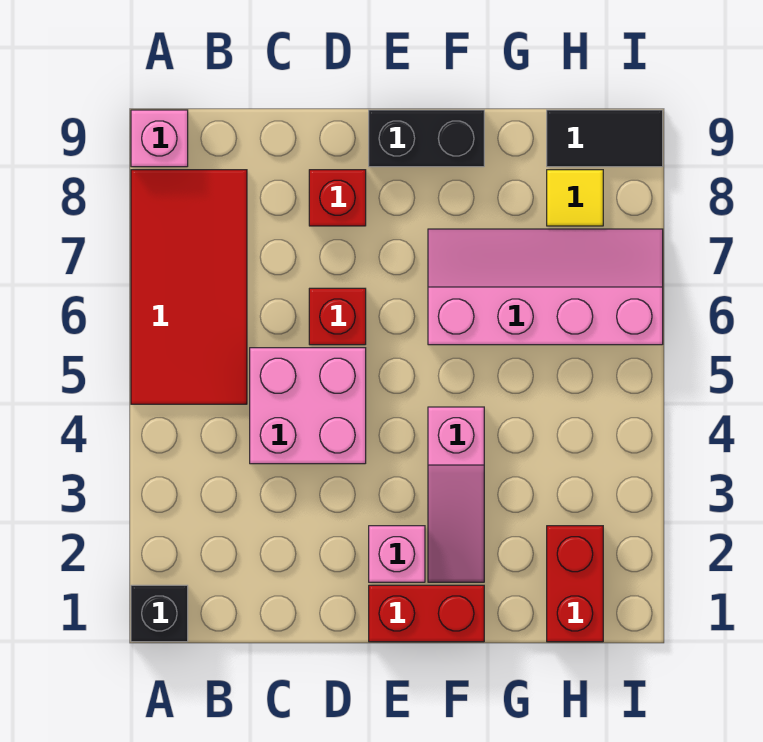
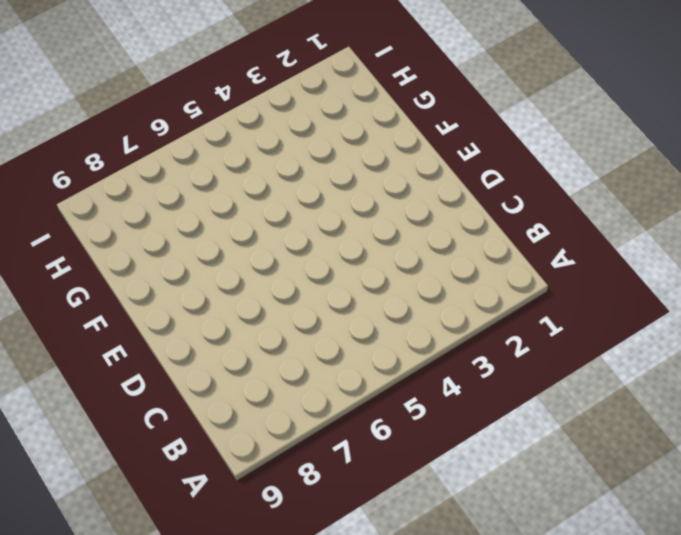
none -> black 1x1 brick [131,585,188,642]
none -> red 2x4 tile [131,170,247,404]
none -> pink 1x1 brick [131,110,188,167]

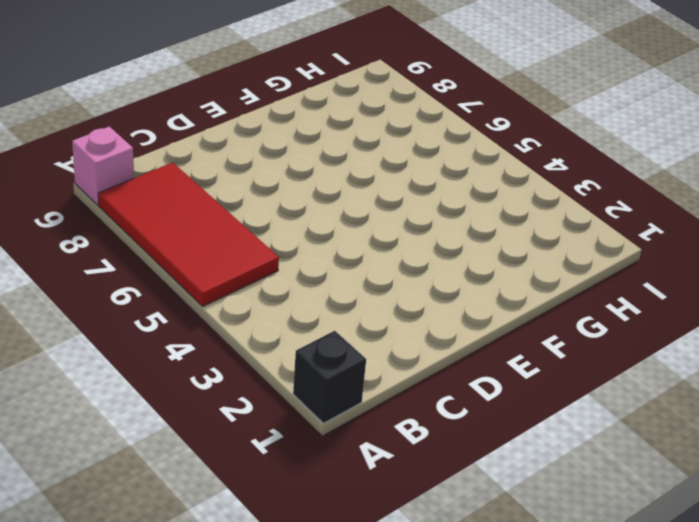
none -> pink 2x2 brick [250,348,366,464]
none -> red 1x1 brick [309,288,366,345]
none -> red 1x1 brick [309,170,366,226]

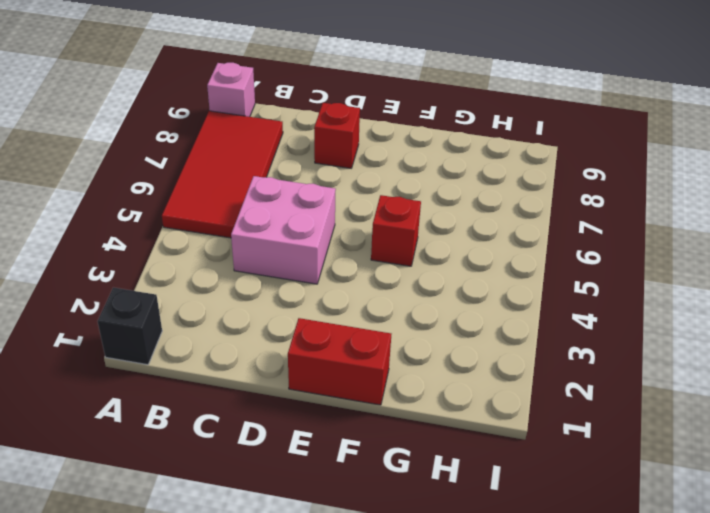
red 1x1 brick [371,195,421,266] -> red 1x1 brick moved to [309,288,366,345]
none -> pink 1x1 brick [369,526,425,582]
none -> black 1x2 brick [369,110,484,167]
none -> pink 1x3 slope [428,407,484,582]

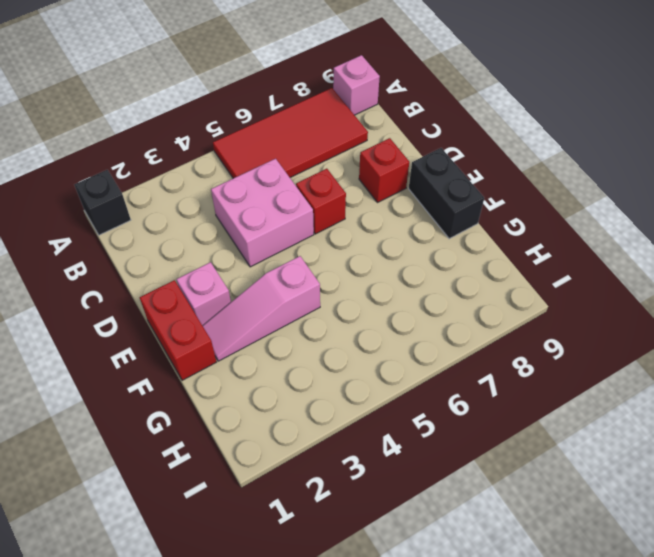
none -> pink 2x4 slope [428,229,663,345]
none -> red 1x2 brick [547,526,603,642]
none -> yellow 1x1 tile [547,170,603,226]

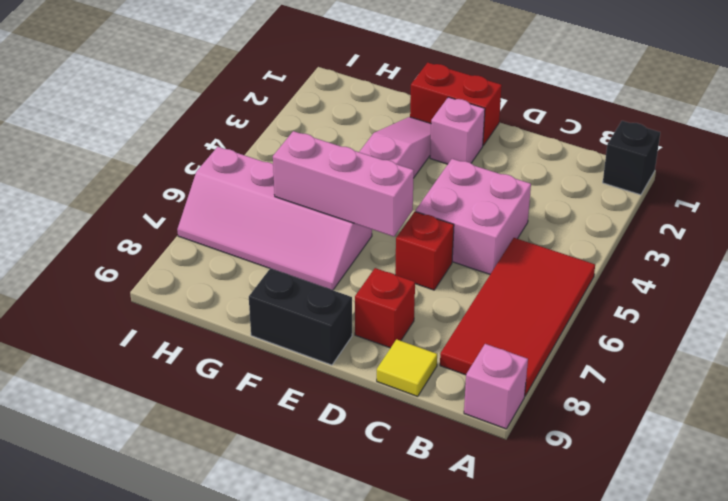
yellow 1x1 tile [377,339,437,396] -> yellow 1x1 tile moved to [547,170,603,226]
pink 1x3 brick [273,131,414,237] -> none
none -> red 1x2 brick [547,526,603,642]
none -> black 1x2 tile [547,110,663,167]

